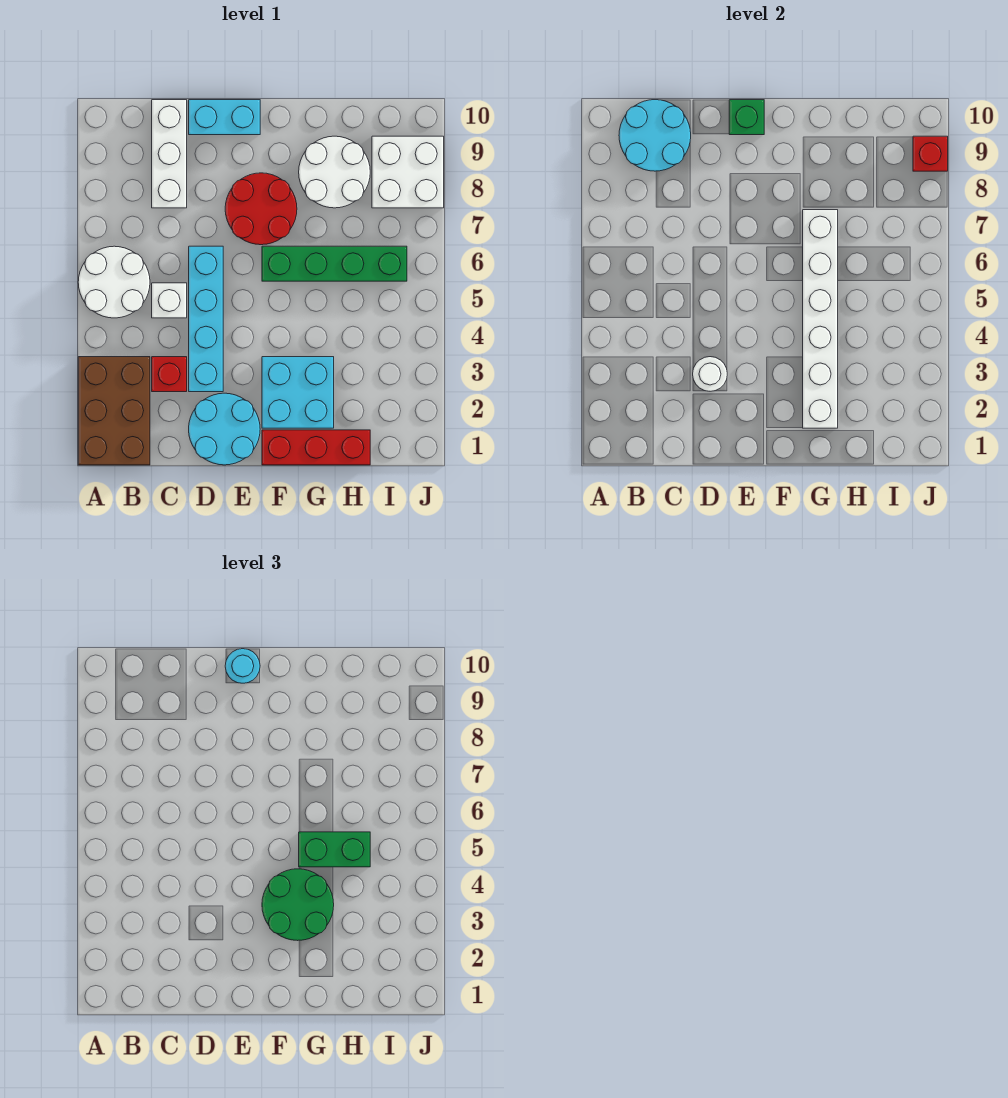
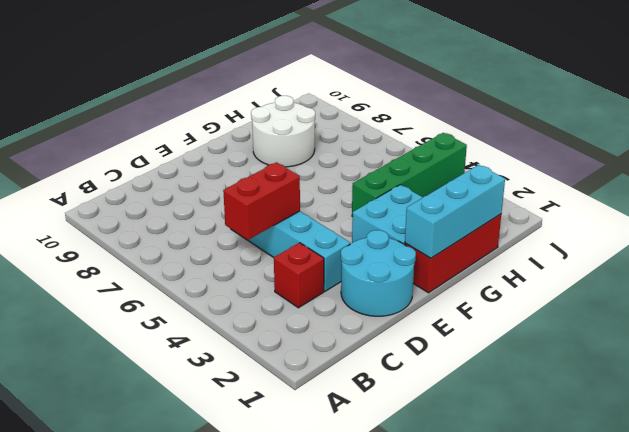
red 1x2 brick [223,162,300,240] -> none
cyan 1x3 brick [405,165,505,258] -> none
green 1x4 brick [352,133,467,217] -> green 1x4 brick moved to [262,246,407,281]
none -> brown 2x3 brick [78,357,150,465]
none -> white 2x2 round brick [78,246,150,318]
none -> white 1x1 brick [152,283,187,318]

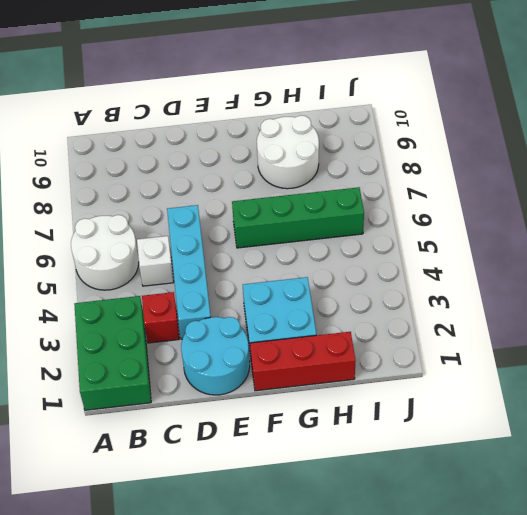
green 2x3 brick [74,296,151,410] -> brown 2x3 brick [78,357,150,465]
none -> white 1x3 brick [152,100,187,208]
none -> cyan 1x2 brick [189,100,260,135]
none -> red 2x2 round brick [225,173,297,245]

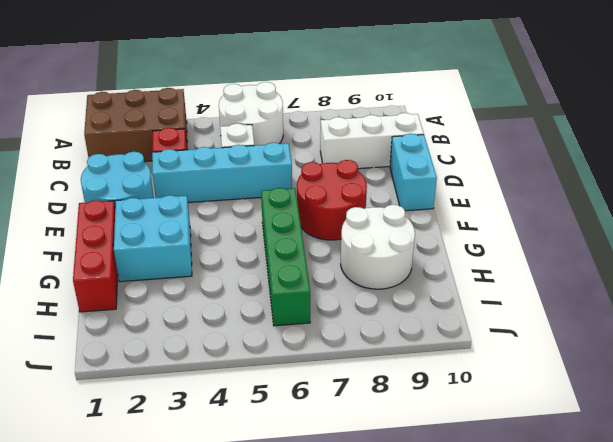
none -> white 2x2 brick [372,136,444,208]
none -> cyan 2x2 round brick [619,100,691,171]
none -> white 1x1 round brick [693,357,727,391]

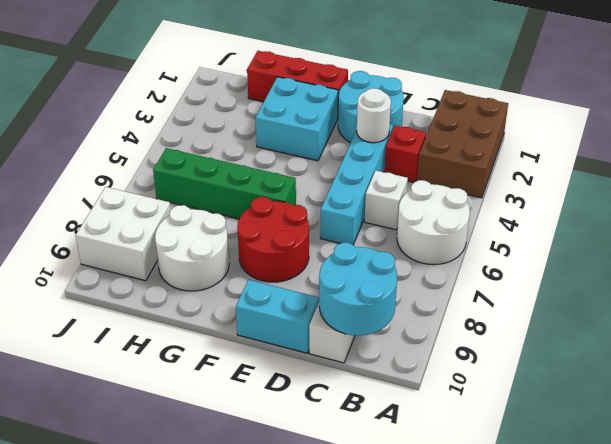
none -> green 1x1 brick [729,100,764,135]
none -> white 1x6 brick [803,210,838,428]
none -> red 1x1 brick [913,136,948,171]

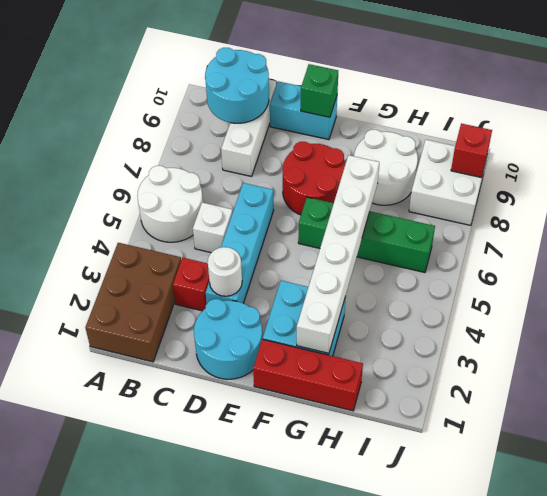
none -> cyan 1x1 round brick [225,649,260,683]
none -> green 2x2 round brick [262,869,334,941]
none -> green 1x2 brick [299,832,370,867]

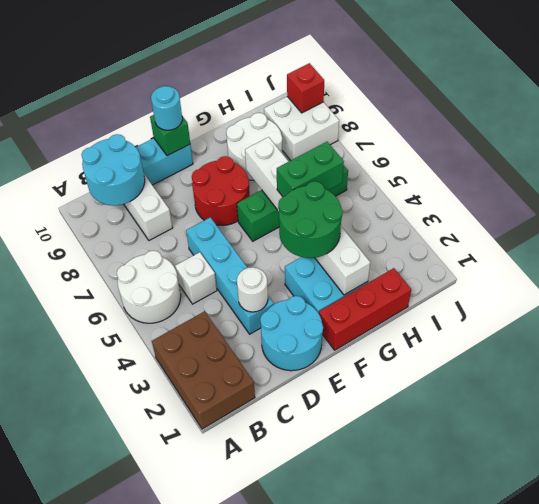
none -> red 1x1 brick [152,357,187,392]

